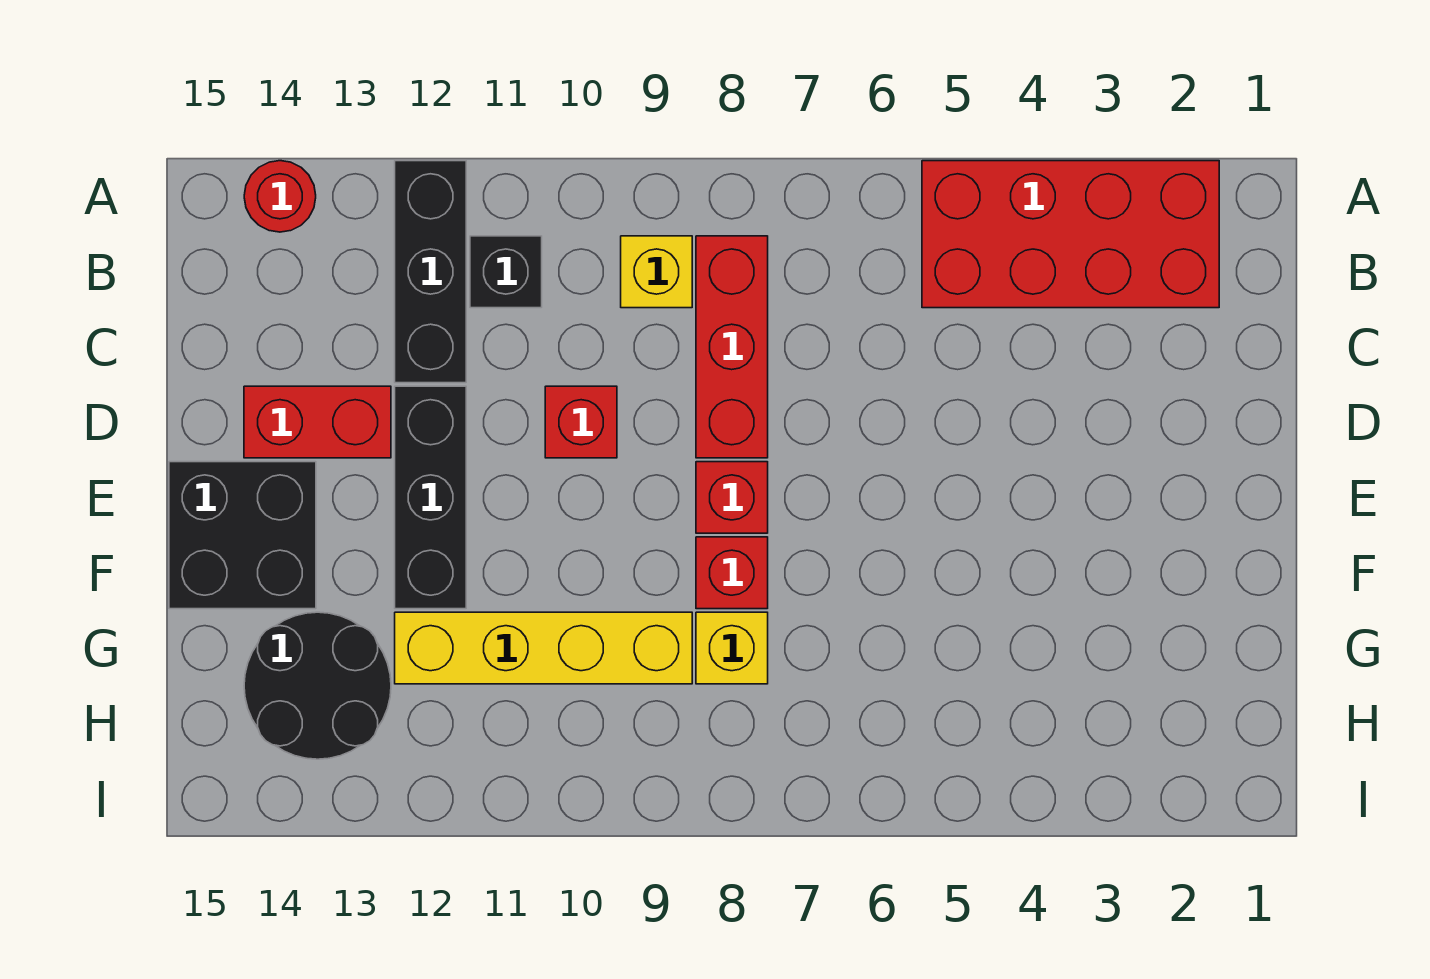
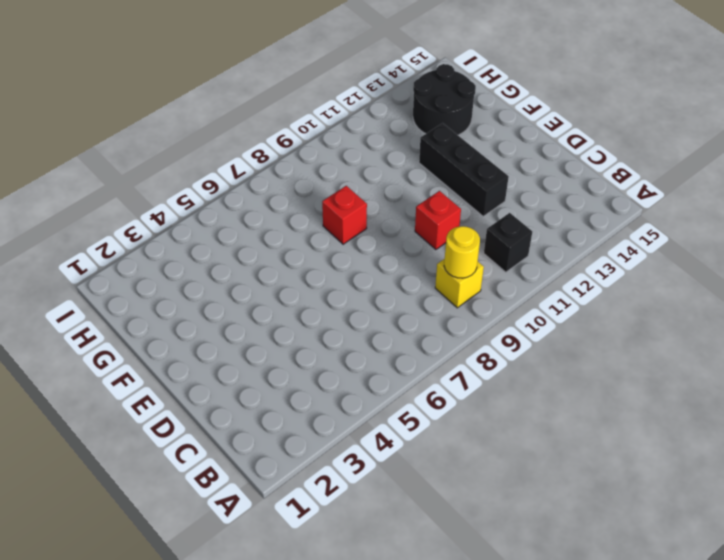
yellow 1x1 round brick [444,226,480,278] -> none
none -> red 2x4 brick [922,161,1219,308]
none -> black 1x3 brick [395,161,466,383]
none -> red 1x1 round brick [244,161,316,232]

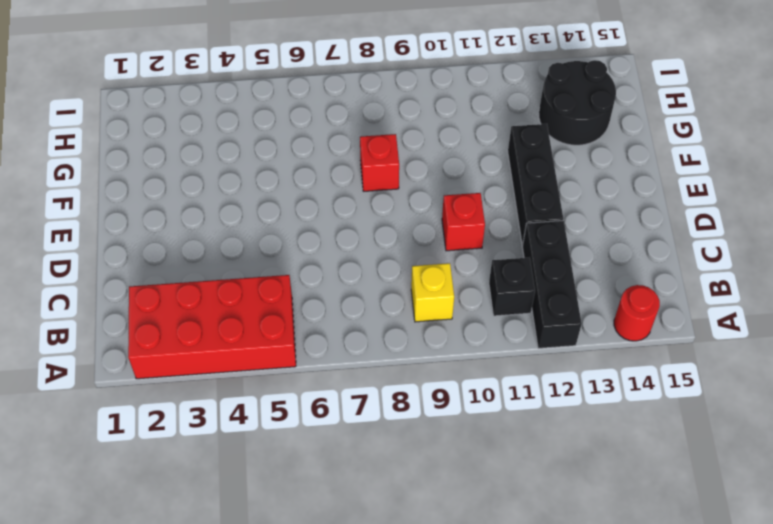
none -> red 1x3 brick [696,236,768,458]
none -> red 1x2 brick [244,386,391,458]
none -> red 1x1 brick [696,462,768,533]

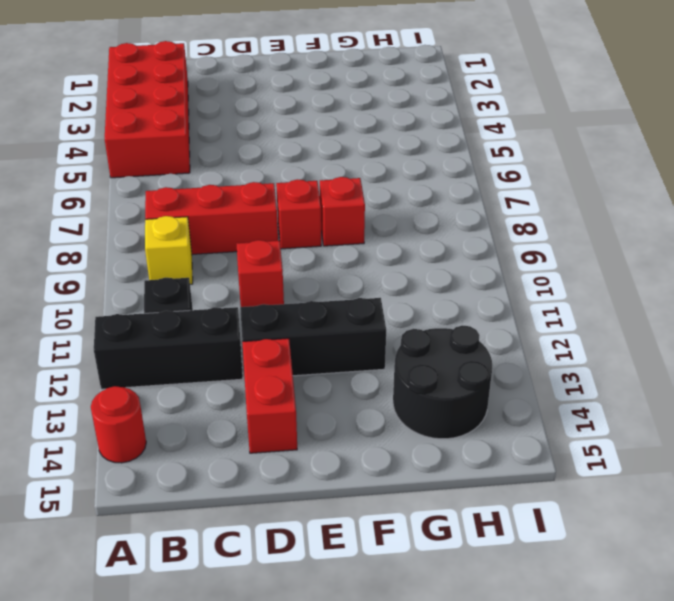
none -> black 2x2 brick [169,462,316,609]
none -> yellow 1x1 brick [696,612,768,684]
none -> yellow 1x4 brick [395,612,692,684]

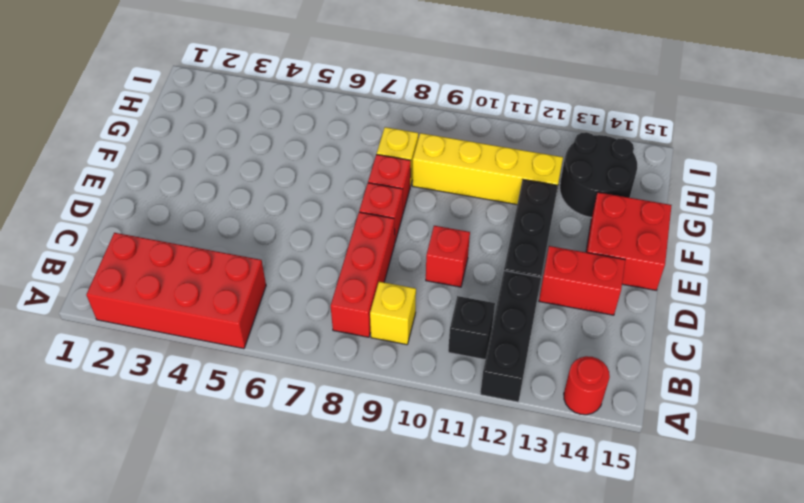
red 2x2 brick [586,192,672,290] -> black 2x2 brick [169,462,316,609]

